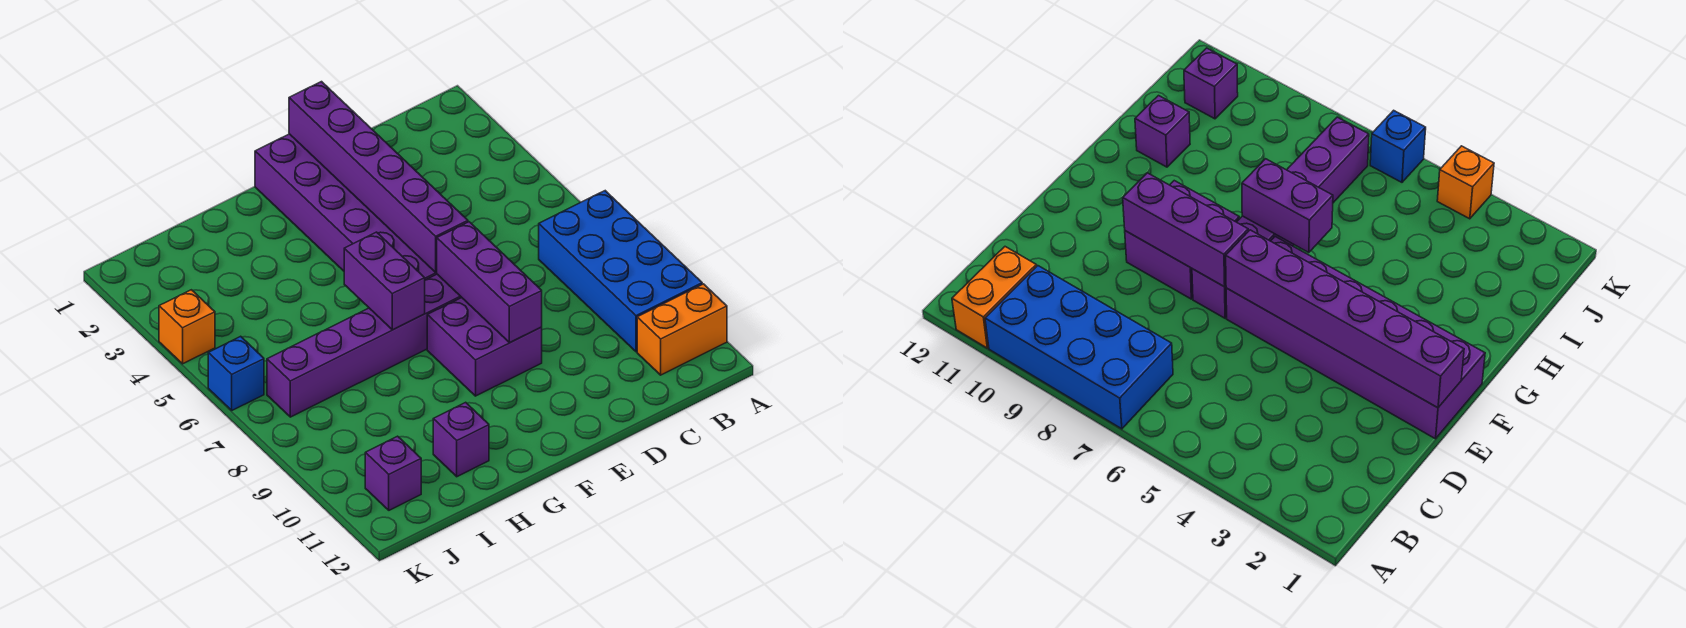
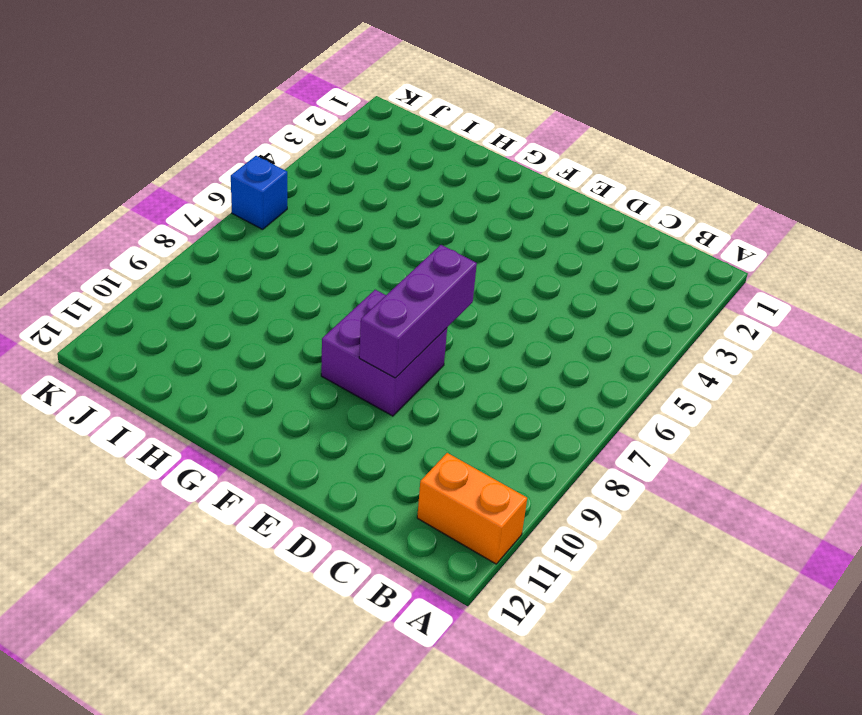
none -> blue 2x4 brick [539,191,702,352]
none -> purple 2x6 brick [255,134,437,280]
none -> purple 1x6 brick [267,274,462,417]

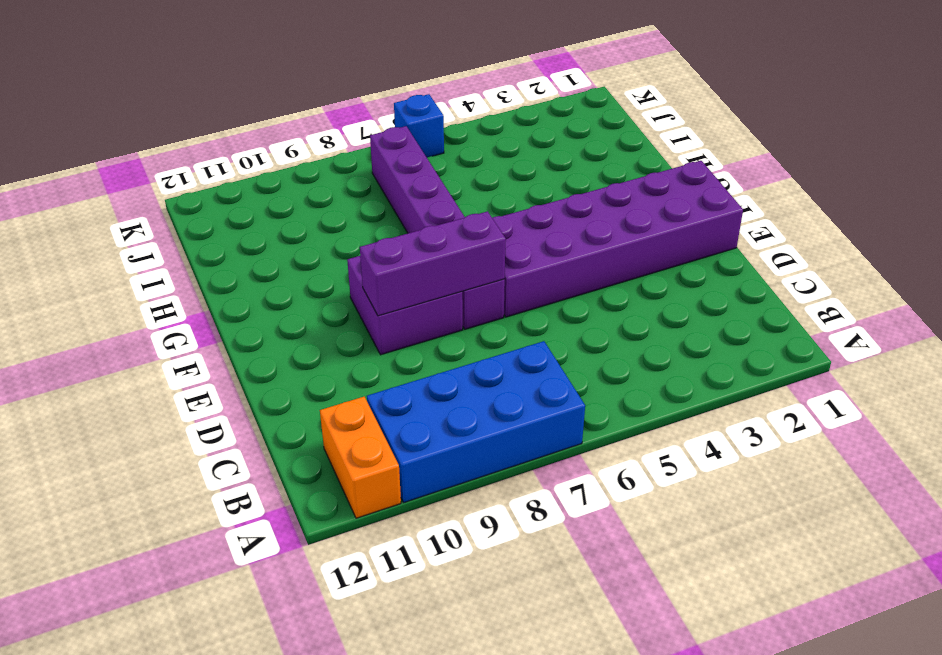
none -> purple 1x1 brick [433,402,489,477]
none -> purple 1x1 brick [365,436,421,510]
none -> orange 1x1 brick [159,290,215,364]

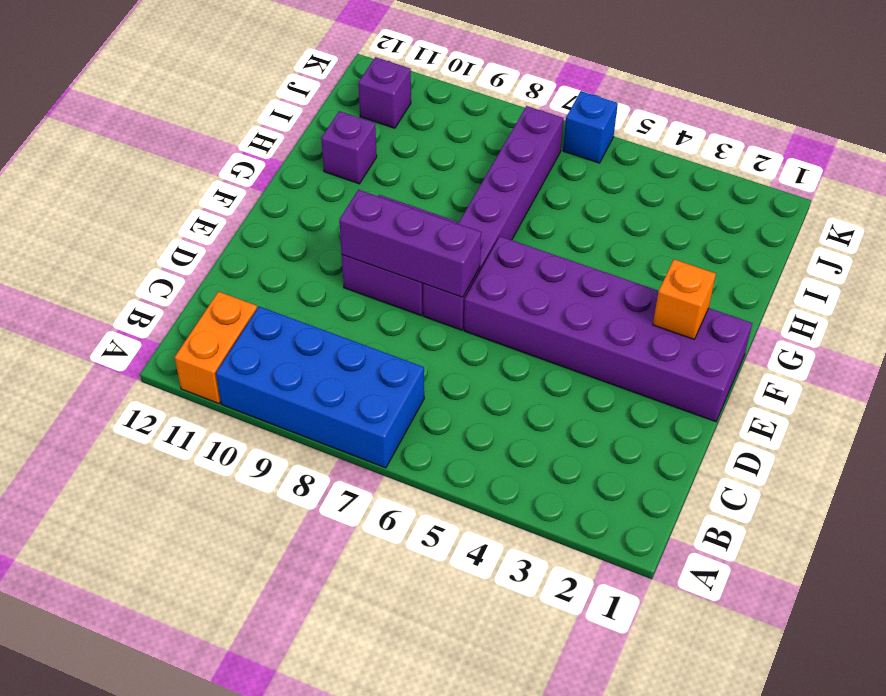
orange 1x1 brick [653,259,716,339] -> orange 1x1 brick moved to [159,290,215,364]
none -> purple 1x6 brick [289,82,468,272]
none -> purple 1x2 brick [344,232,425,330]

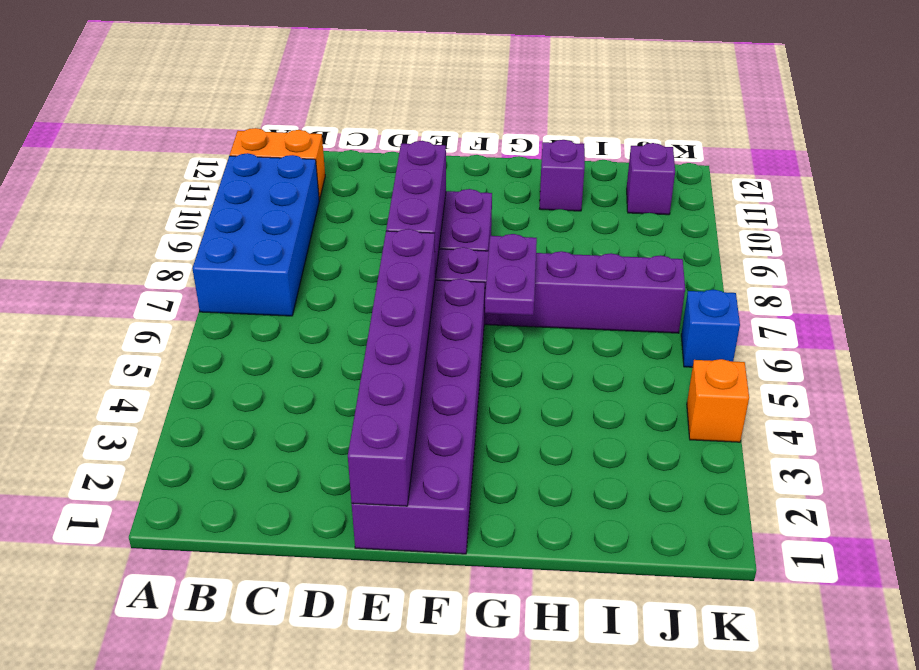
purple 1x2 plate [485,234,537,315] -> purple 1x2 brick [344,232,425,330]

